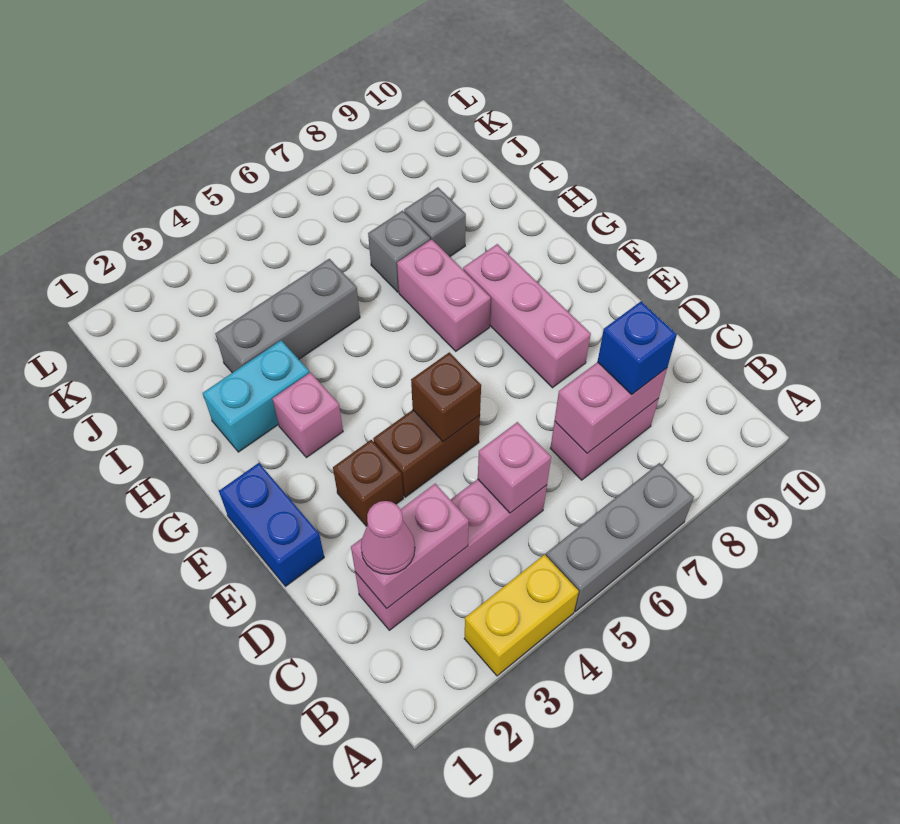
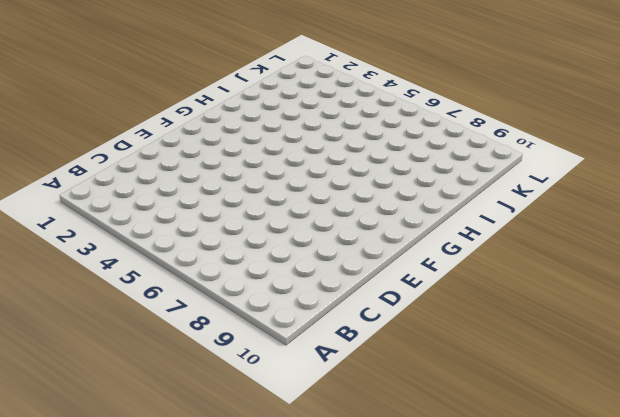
none -> yellow 1x2 brick [464,555,579,676]
none -> grey 1x3 brick [546,463,694,611]
none -> pink 1x4 brick [355,479,547,630]

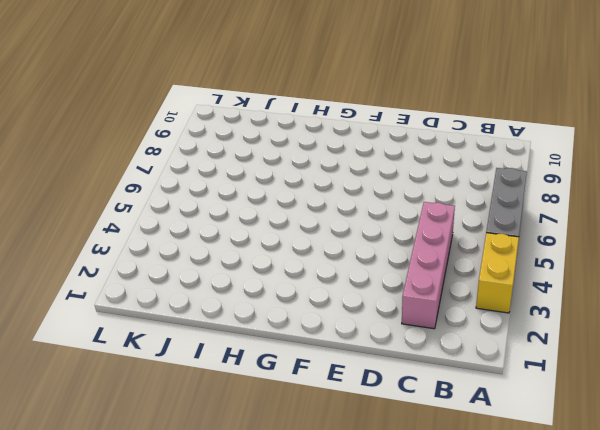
none -> pink 1x2 brick [550,399,658,480]
none -> blue 1x2 brick [219,463,324,586]
none -> brown 1x1 brick [333,440,403,526]

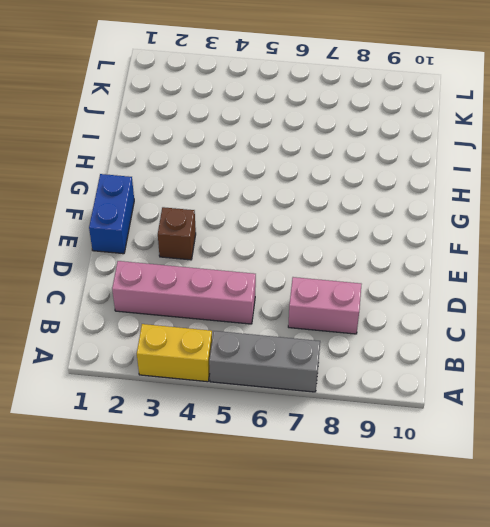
none -> brown 1x2 brick [373,410,480,497]
none -> pink 1x3 brick [463,244,591,388]
none -> pink 1x1 brick [272,372,343,458]

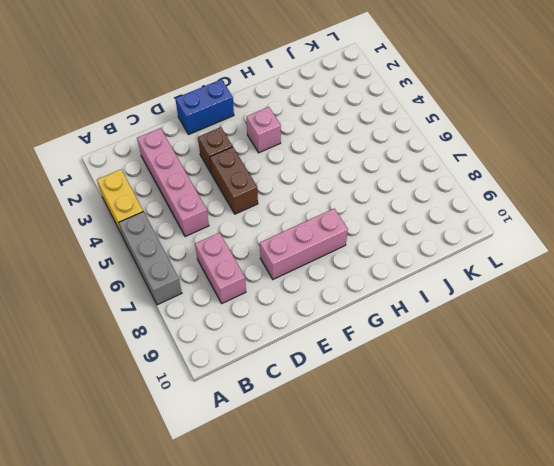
none -> pink 1x2 brick [397,239,491,351]
none -> cyan 1x2 brick [203,340,309,452]
none -> grey 1x3 brick [215,259,360,373]

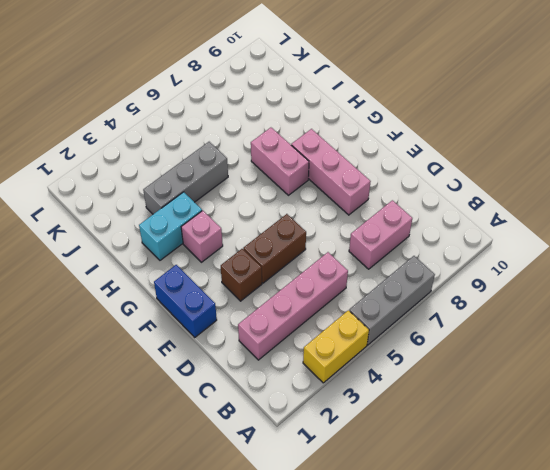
none -> grey 1x1 brick [368,211,430,292]
none -> grey 1x1 brick [404,187,466,257]
none -> pink 1x2 brick [351,484,469,608]

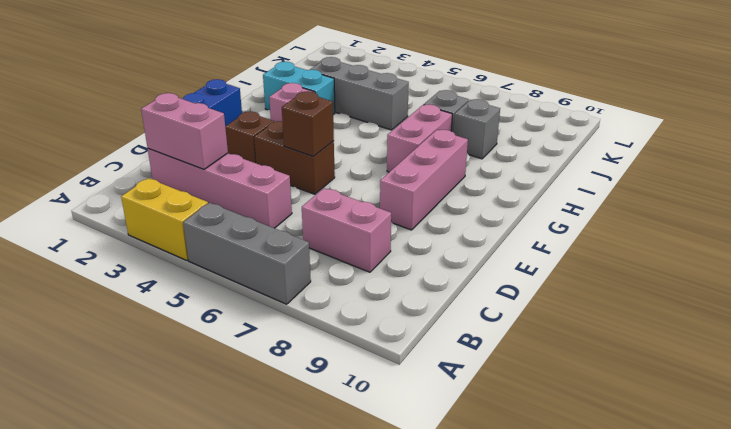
none -> pink 1x1 brick [478,422,551,513]
none -> pink 1x2 brick [555,362,667,453]
none -> pink 1x1 cone [361,501,415,574]

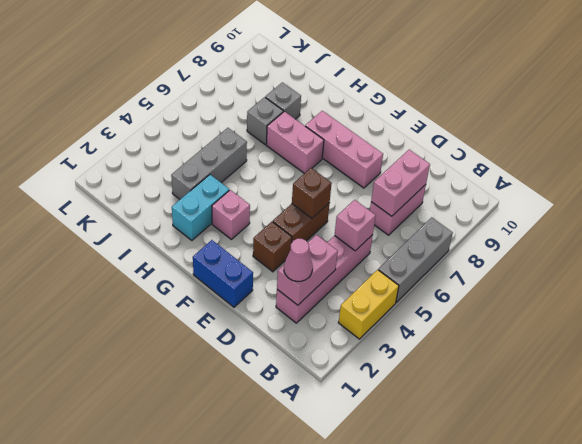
none -> blue 1x1 brick [598,301,677,394]

